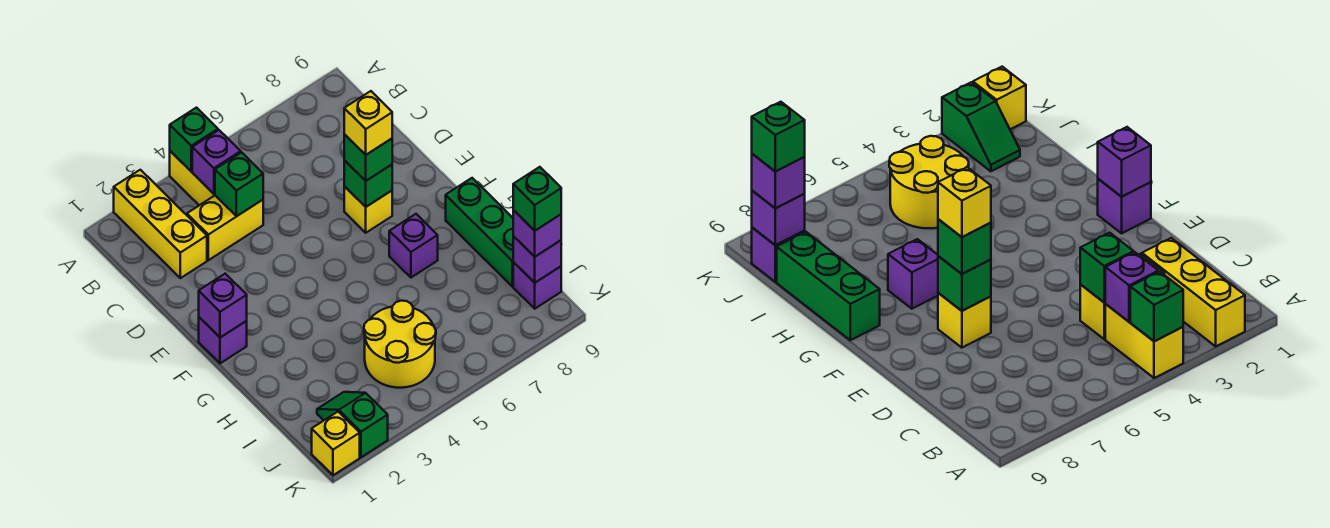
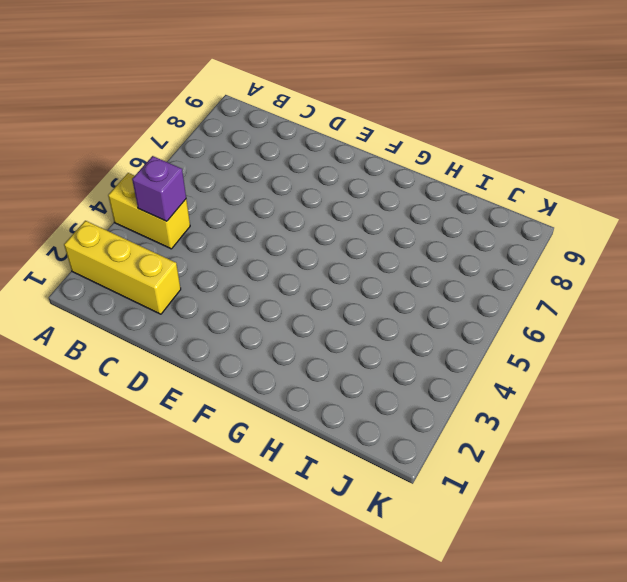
none -> yellow 1x2 brick [187,196,263,260]
none -> yellow 1x1 brick [344,186,392,233]
none -> purple 1x1 brick [199,317,247,363]

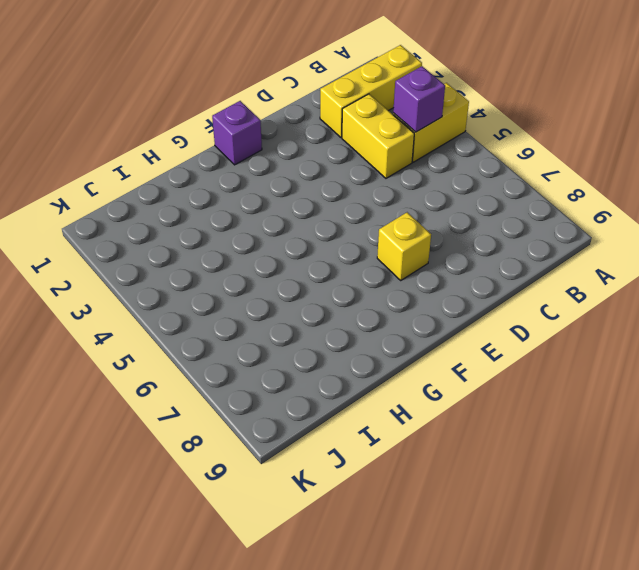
none -> purple 1x1 brick [389,214,438,278]
none -> green 1x3 brick [446,178,513,286]
none -> yellow 2x2 round brick [364,301,436,388]

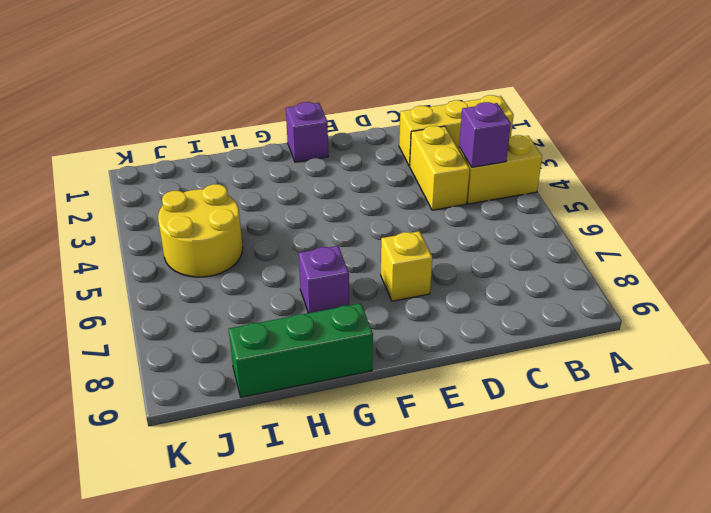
none -> green 1x2 slope [317,392,388,457]
none -> purple 1x1 brick [513,262,561,309]
none -> yellow 1x1 brick [312,412,360,475]

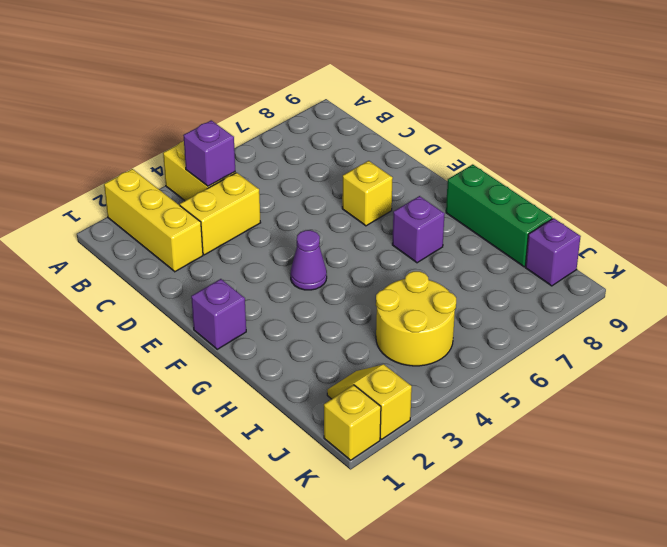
purple 1x1 cone [290,230,327,290] -> none
yellow 1x2 slope [327,364,412,439] -> green 1x2 slope [317,392,388,457]
none -> green 1x1 brick [170,108,218,172]
none -> green 1x1 brick [215,152,263,216]
none -> green 1x1 brick [344,160,392,207]

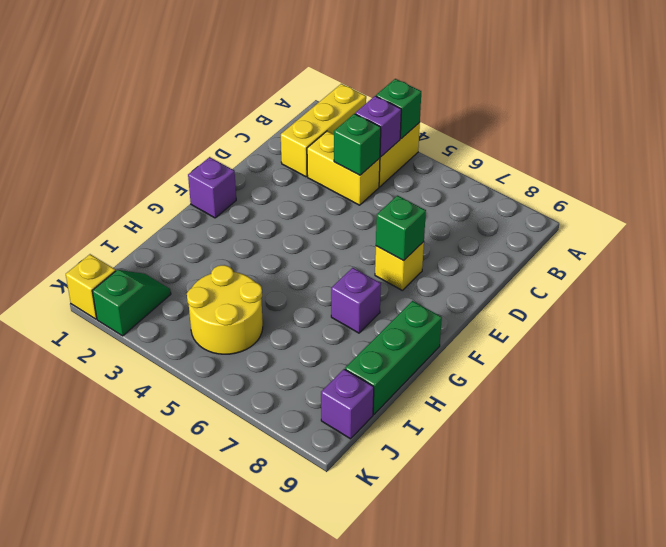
none -> purple 1x1 brick [199,274,247,338]
none -> purple 1x1 brick [513,236,561,283]
none -> green 1x1 brick [344,134,392,181]

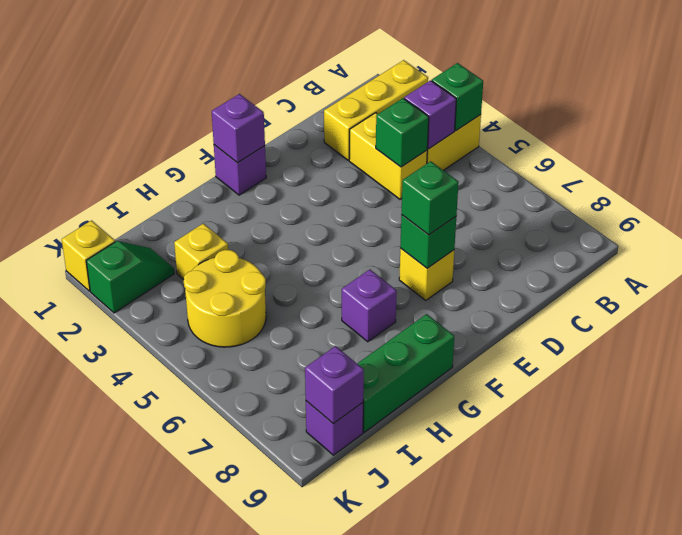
yellow 1x1 brick [174,223,228,280] -> yellow 1x1 brick moved to [344,91,392,155]
none -> purple 1x1 brick [513,210,561,257]
none -> green 1x1 brick [513,167,561,231]

